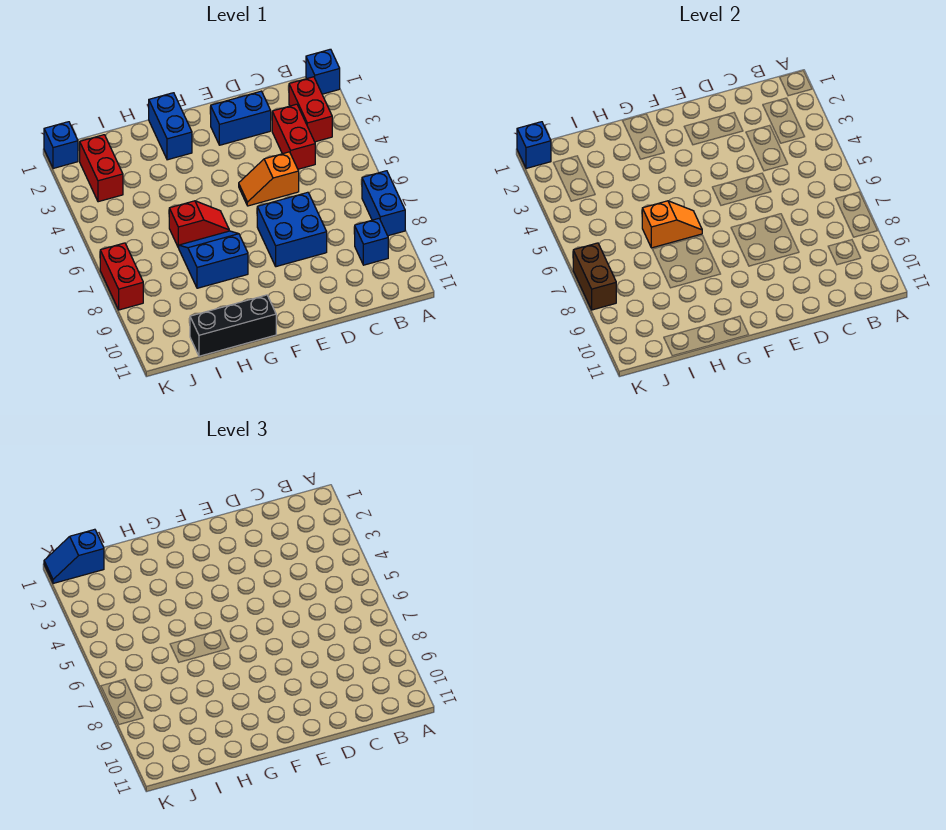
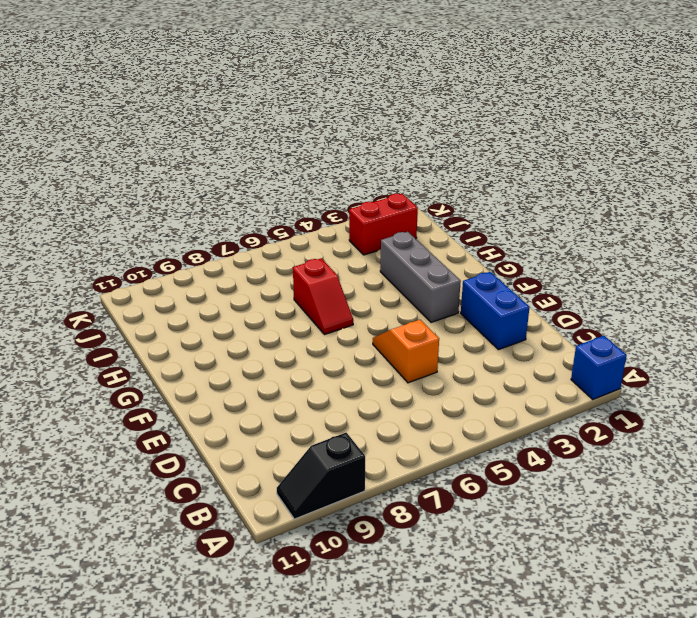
black 1x2 slope [277,433,365,519] -> none
grey 1x3 brick [380,232,461,322] -> none
none -> blue 1x2 brick [362,171,405,236]
none -> red 1x2 brick [289,77,332,142]
none -> blue 1x1 brick [355,219,388,265]

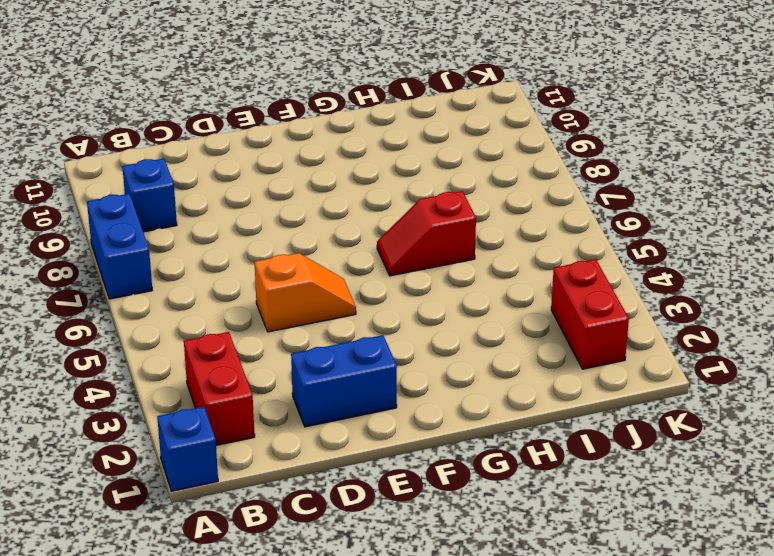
none -> red 1x2 brick [272,104,315,169]
none -> blue 2x2 brick [257,192,327,267]
none -> blue 1x2 brick [149,93,192,160]

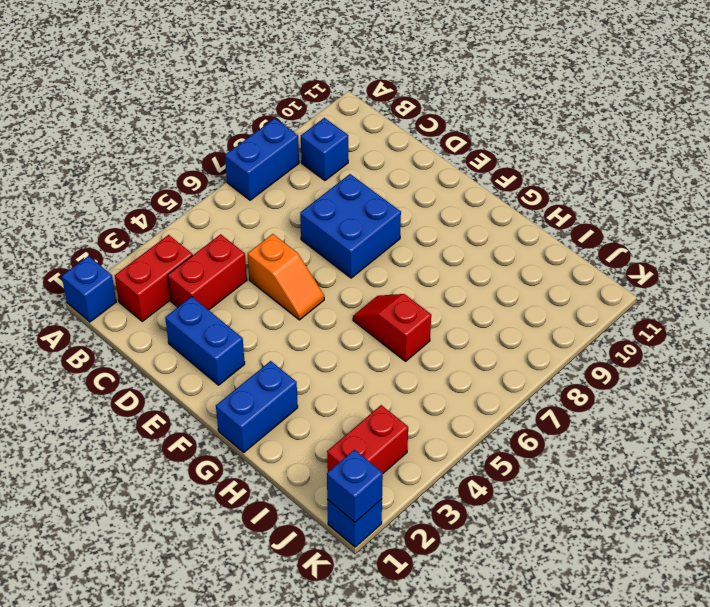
none -> blue 2x2 slope [179,231,248,288]
none -> black 1x3 brick [190,295,276,356]
none -> red 1x2 brick [100,243,143,310]

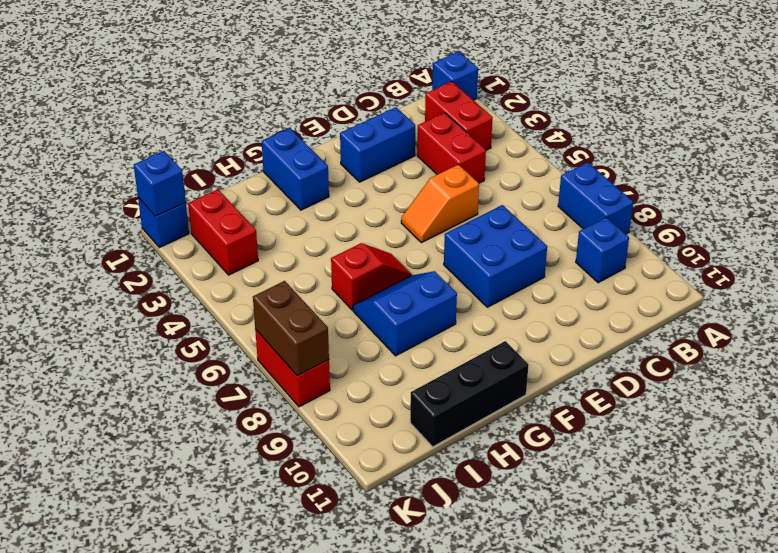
none -> orange 1x2 slope [642,201,702,248]
none -> blue 1x2 slope [44,529,104,583]

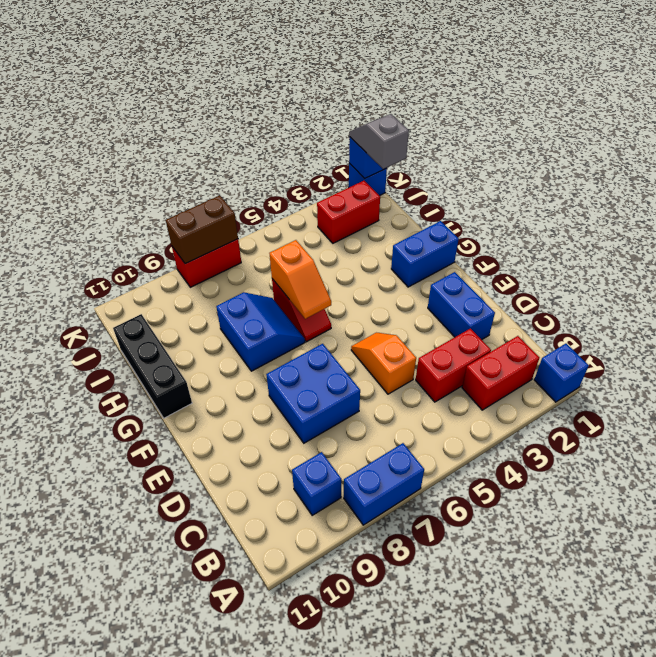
grey 1x2 slope [350,114,409,169] -> blue 1x2 slope [44,529,104,583]

